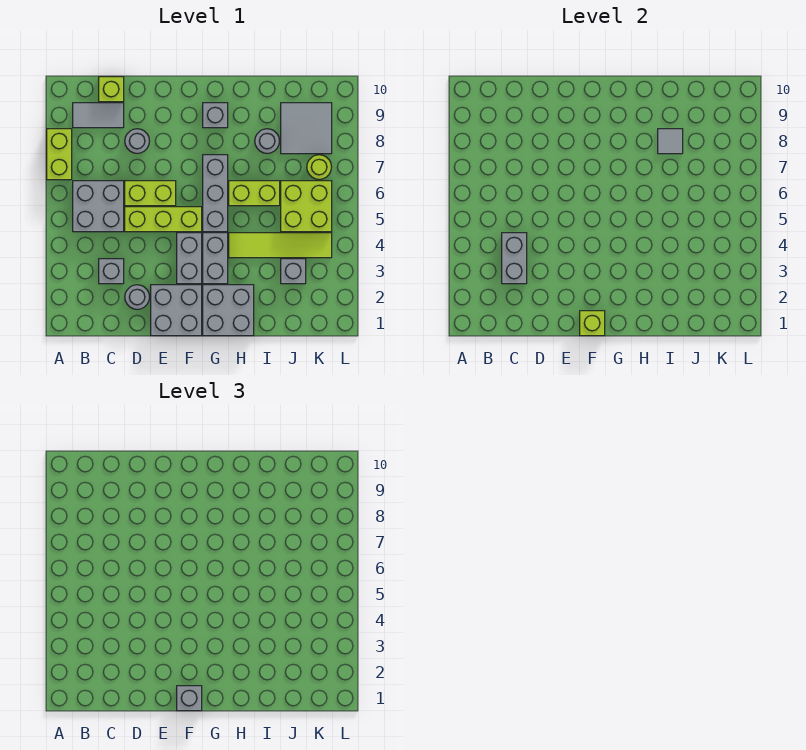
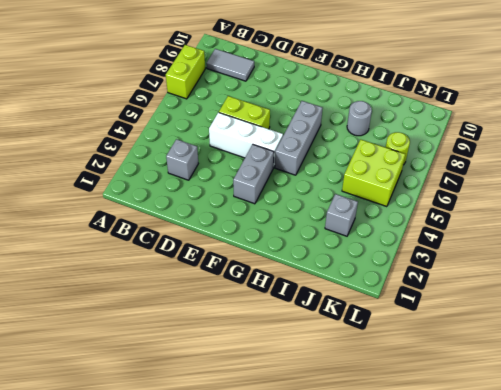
white 1x3 brick [209,112,283,167] -> lime 1x3 brick [125,207,202,232]
none -> grey 2x2 brick [73,181,124,232]
none -> lime 1x1 brick [99,77,124,102]
none -> grey 1x1 round brick [125,285,149,309]

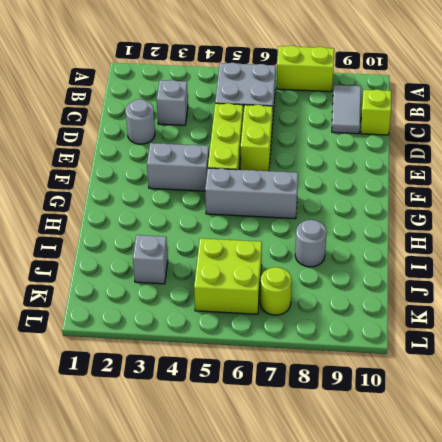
none -> grey 1x1 round brick [125,129,149,153]
none -> grey 2x2 brick [151,285,202,336]
none -> grey 2x2 brick [203,285,254,336]

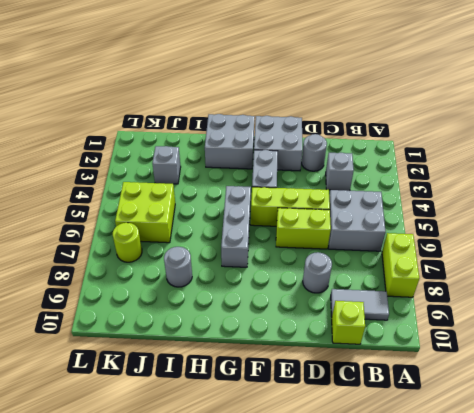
none -> grey 1x2 brick [203,233,228,284]
none -> grey 1x1 brick [203,103,228,128]
none -> lime 1x4 tile [229,233,332,258]

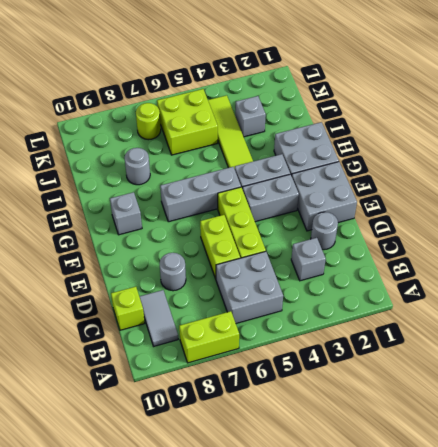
none -> lime 1x2 brick [229,181,280,206]
none -> grey 2x2 tile [281,103,332,154]
none -> grey 1x2 brick [502,233,527,284]

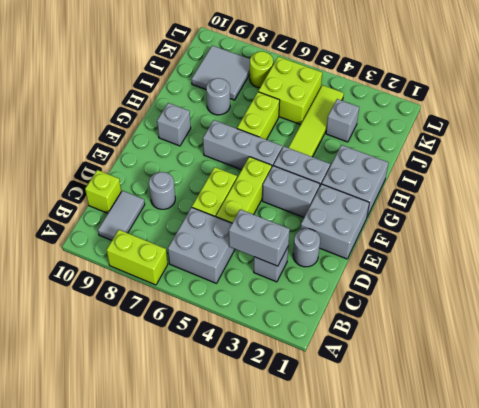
none -> lime 1x1 brick [580,311,605,336]
none -> grey 1x1 tile [658,129,683,154]
none -> grey 1x1 brick [177,686,202,711]

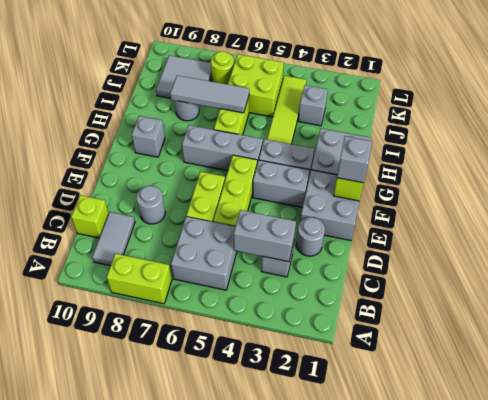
grey 1x3 tile [170,75,249,113] -> grey 1x1 tile [658,129,683,154]

